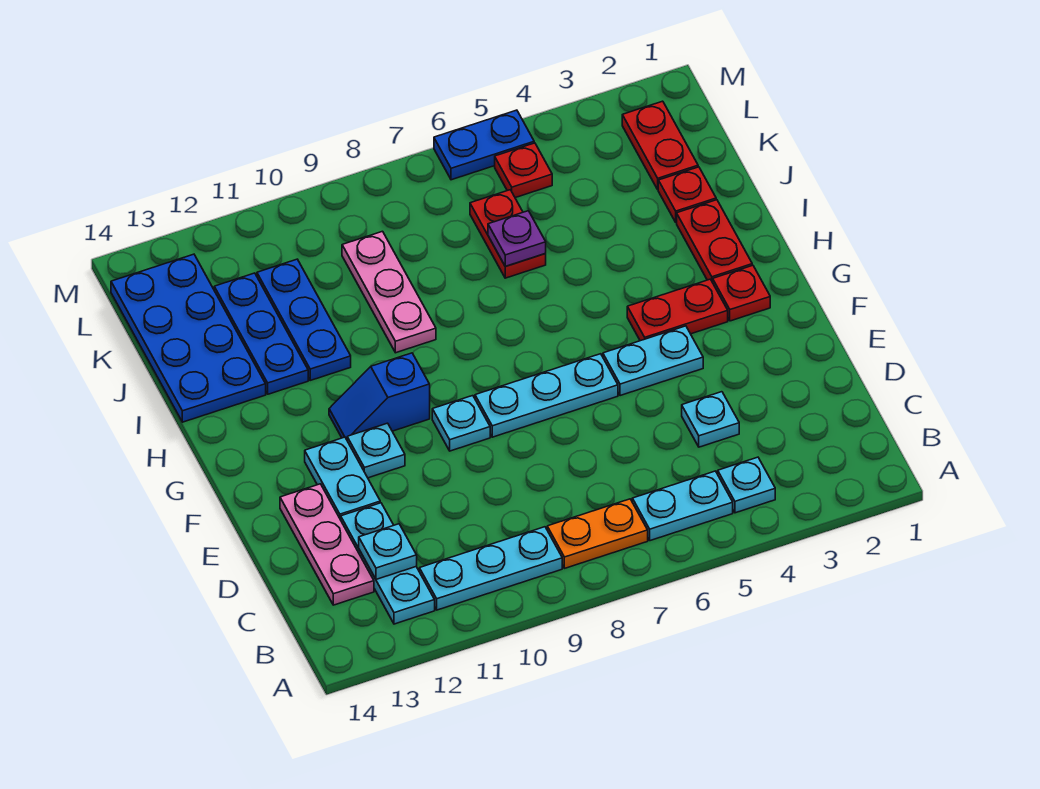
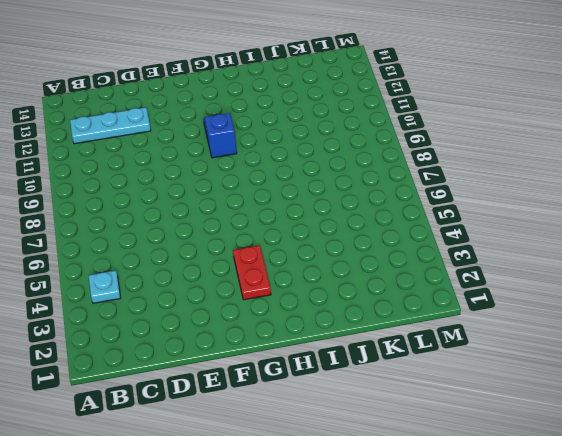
none -> cyan 1x2 plate [632,471,733,541]
none -> orange 1x2 plate [547,499,648,568]
none -> cyan 1x3 plate [419,527,562,610]

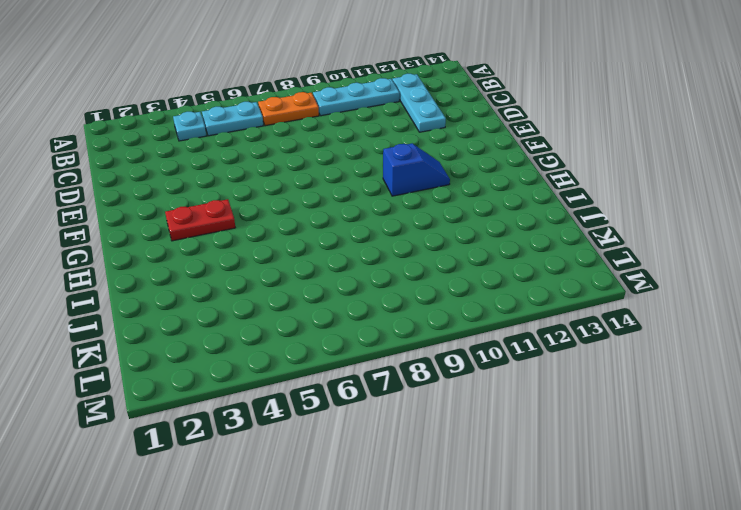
none -> pink 1x3 plate [280,484,374,605]
none -> cyan 1x1 plate [682,392,739,447]
none -> cyan 1x2 plate [305,437,380,520]

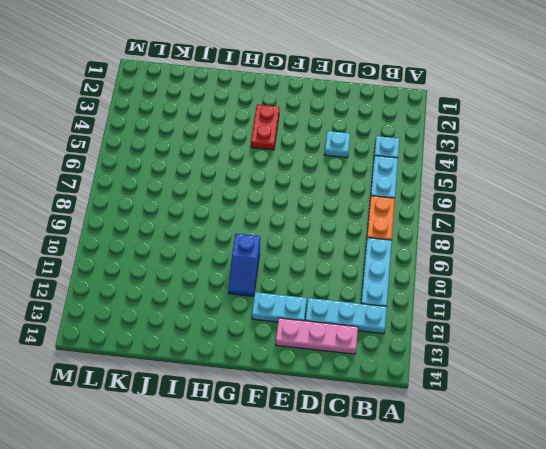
none -> cyan 1x2 plate [603,326,703,396]
none -> cyan 1x3 plate [475,354,618,437]
none -> cyan 1x1 plate [432,396,490,451]

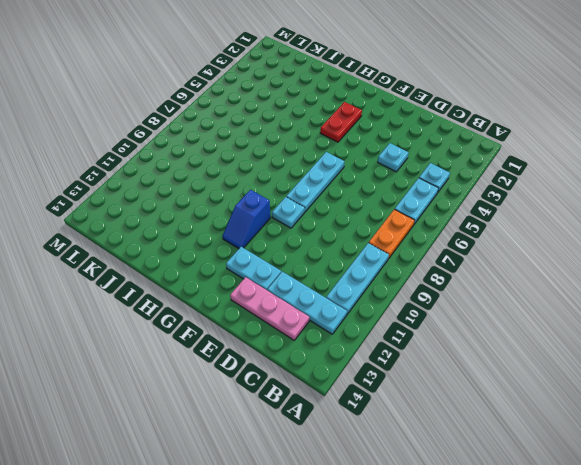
none -> cyan 1x2 plate [603,326,703,396]
none -> cyan 1x1 plate [347,423,405,478]
none -> red 1x1 plate [713,265,770,321]

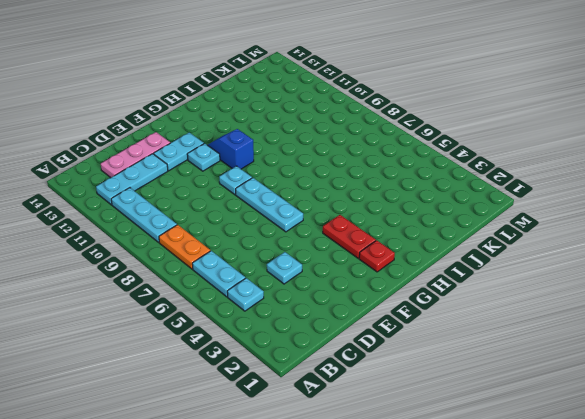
none -> cyan 1x2 plate [603,326,703,396]
none -> red 1x2 plate [677,200,752,282]
none -> pink 1x3 plate [342,231,436,353]

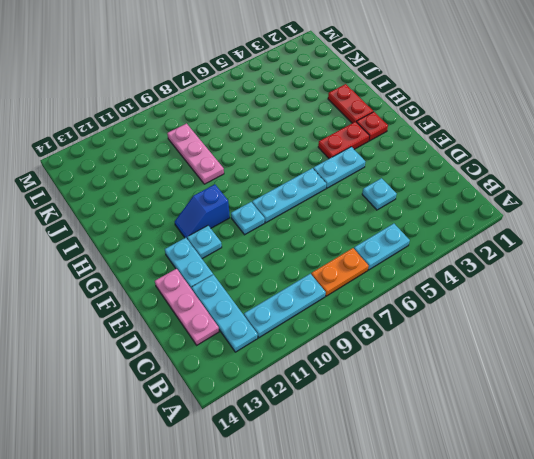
none -> cyan 1x1 plate [718,457,775,513]
none -> blue 1x3 plate [257,259,351,380]
none -> blue 1x3 plate [214,273,308,394]

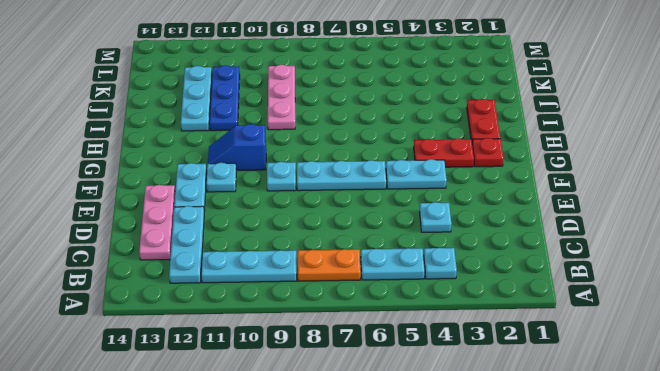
cyan 1x3 plate [181,66,212,131] -> blue 1x3 plate [214,273,308,394]
none -> blue 2x4 plate [111,254,266,422]
none -> red 1x1 plate [658,167,716,222]
none -> red 1x2 plate [470,190,546,278]

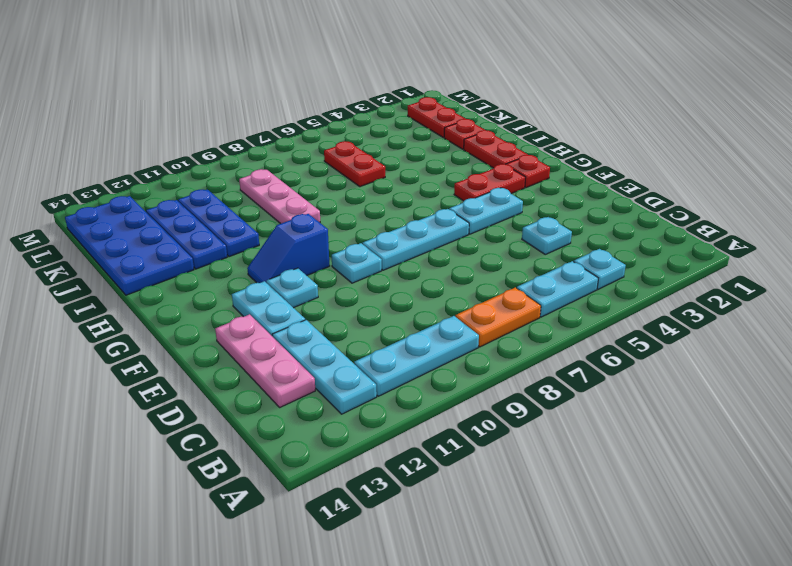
none -> red 1x1 plate [495,143,552,198]
none -> blue 1x2 plate [434,110,534,180]
none -> cyan 1x1 plate [359,524,417,579]

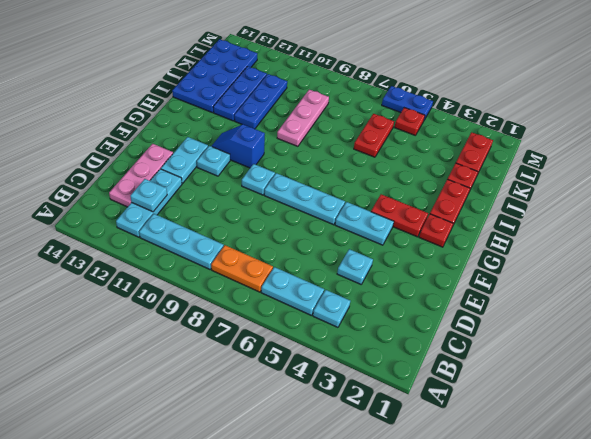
none -> purple 1x1 plate [488,211,546,266]

